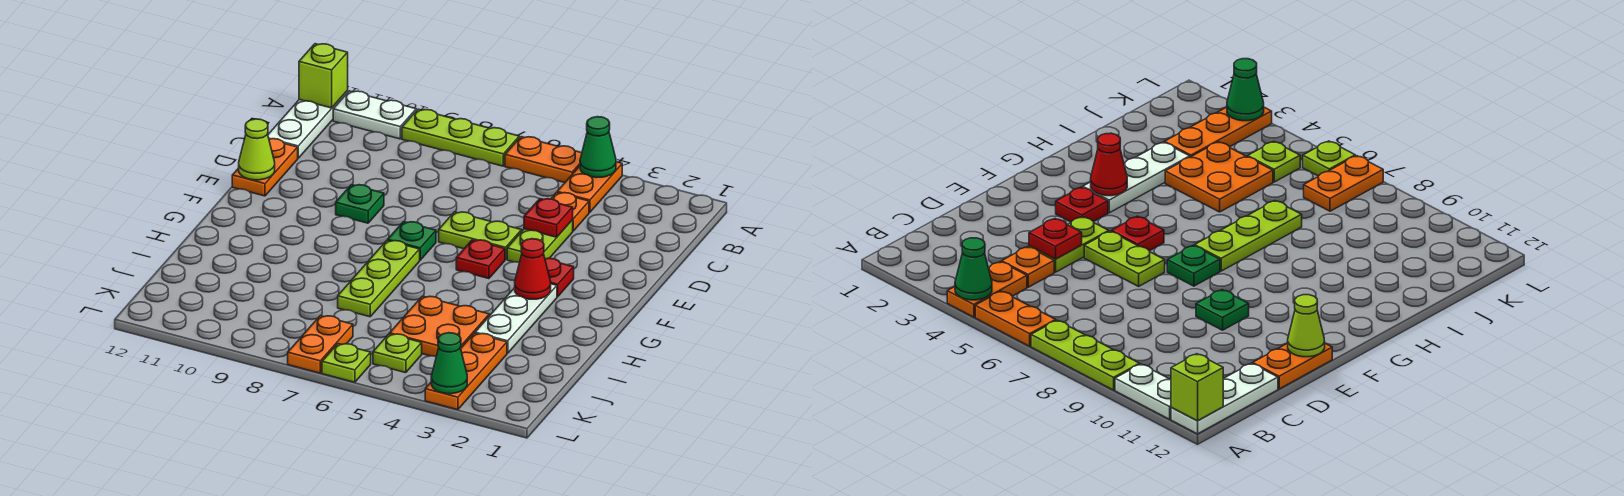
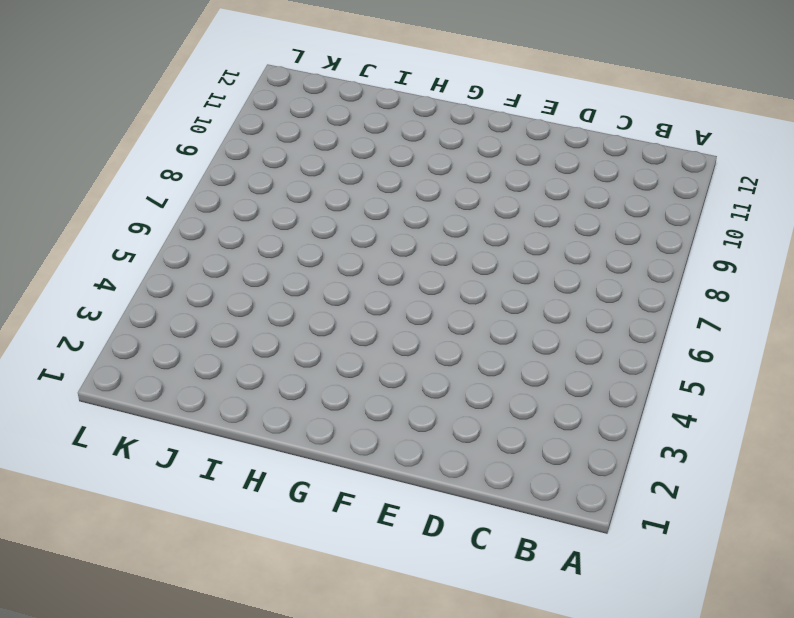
none -> orange 1x2 plate [557,162,622,212]
none -> orange 1x2 plate [505,137,582,183]
none -> lime 1x3 plate [402,109,519,166]

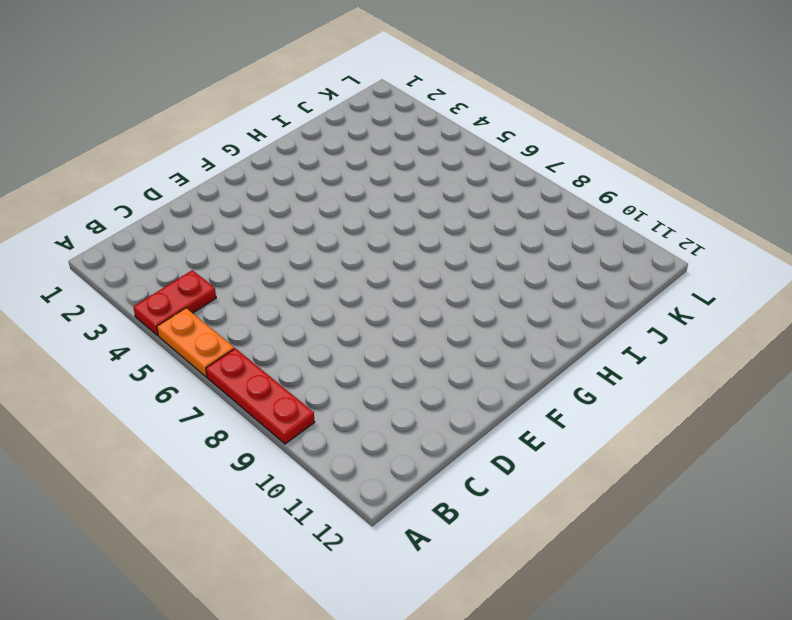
red 1x2 plate [133,270,216,336] -> orange 1x2 plate [557,162,622,212]
red 1x3 plate [206,348,315,444] -> lime 1x3 plate [402,109,519,166]
none -> white 1x2 plate [333,91,416,139]
none -> white 1x3 plate [268,91,348,158]
none -> orange 1x1 plate [551,192,589,231]

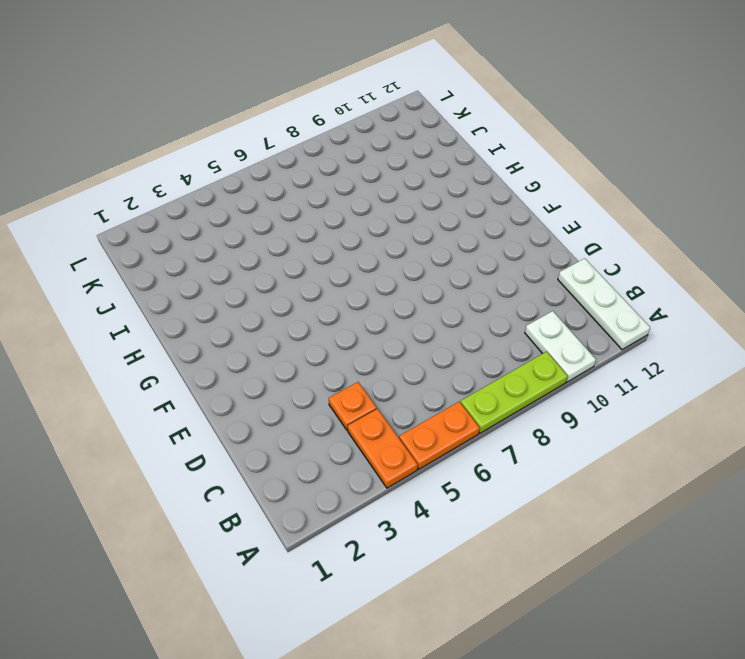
white 1x2 plate [525,311,596,382] -> white 1x2 plate turned to [333,91,416,139]
none -> lime 1x2 plate [507,220,573,262]
none -> orange 1x2 plate [232,139,298,196]
none -> lime 1x2 plate [439,212,522,260]

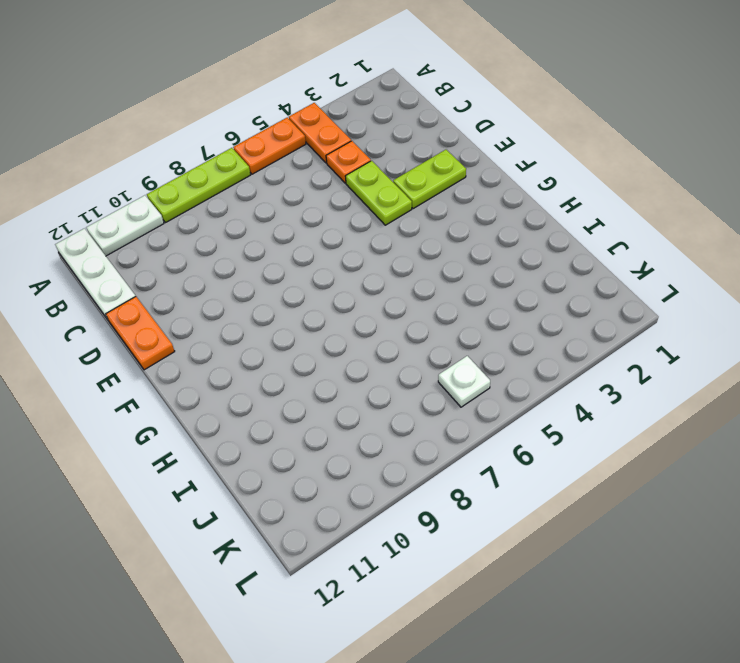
lime 1x2 plate [393,150,466,209] -> lime 1x2 plate moved to [439,212,522,260]
white 1x1 plate [438,356,490,407] -> none
none -> green 1x1 plate [336,185,384,223]
none -> red 1x1 plate [545,258,574,297]
none -> red 1x1 plate [456,240,505,279]

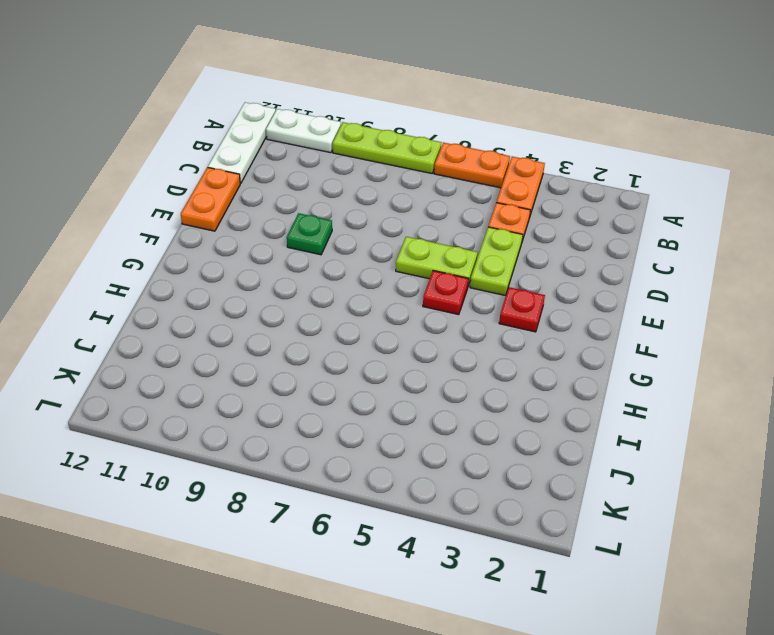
none -> green 1x1 plate [388,222,436,260]
none -> white 1x3 plate [475,284,557,353]
none -> lime 1x3 plate [338,240,420,317]

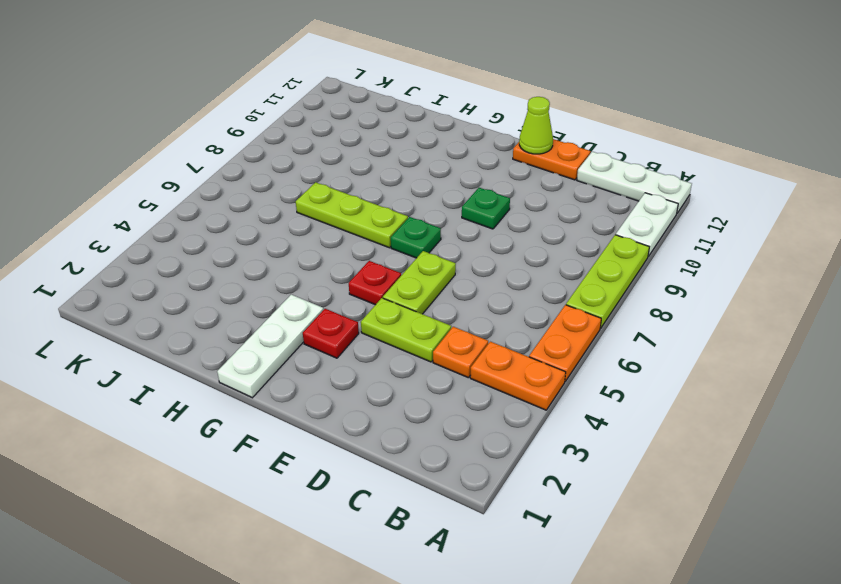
white 1x3 plate [217,295,324,398] -> white 1x3 plate turned to [475,284,557,353]
none -> orange 2x2 plate [390,296,489,356]
none -> orange 1x3 plate [425,333,507,410]
none -> lime 1x1 plate [373,334,422,373]

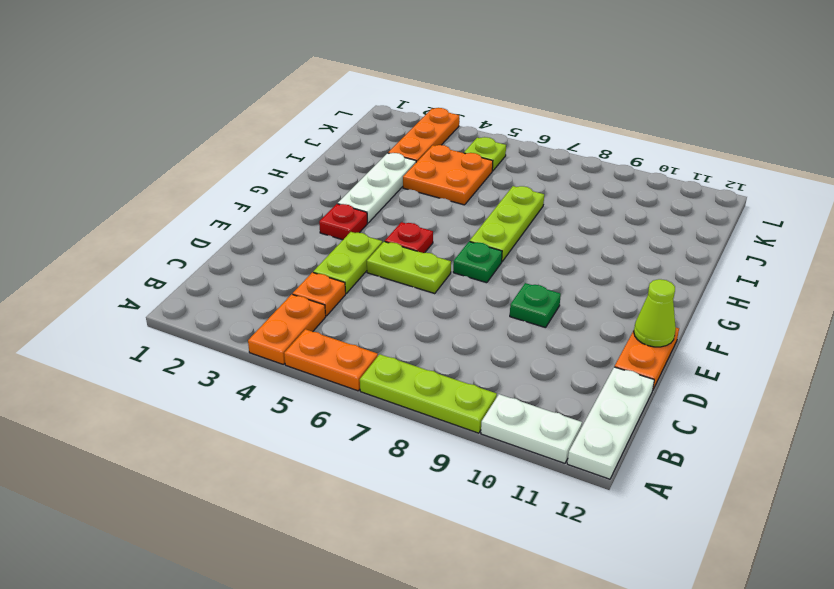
none -> orange 1x2 plate [288,316,353,373]
none -> lime 1x1 plate [322,344,371,382]
none -> green 1x1 cone [580,117,616,178]

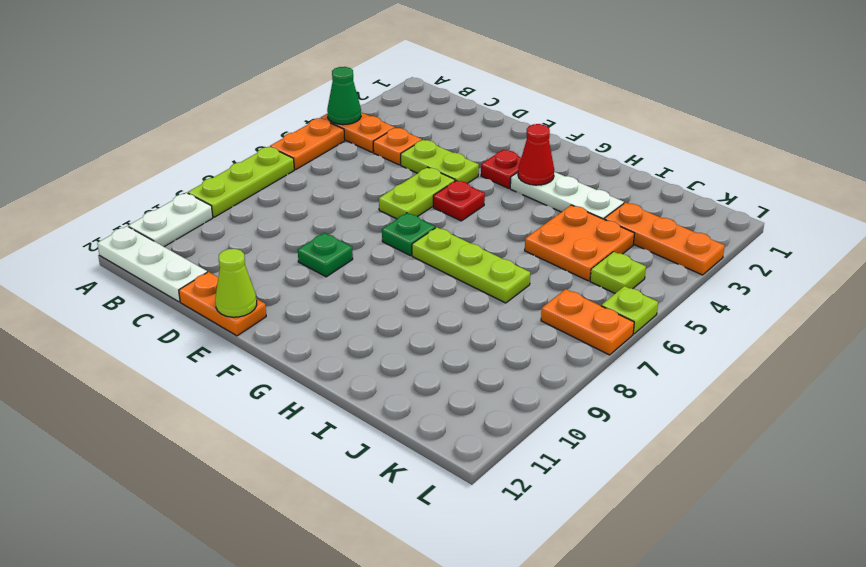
none -> lime 1x1 brick [299,44,348,108]
none -> red 1x1 plate [524,199,573,237]
none -> green 1x1 cone [431,333,467,394]

